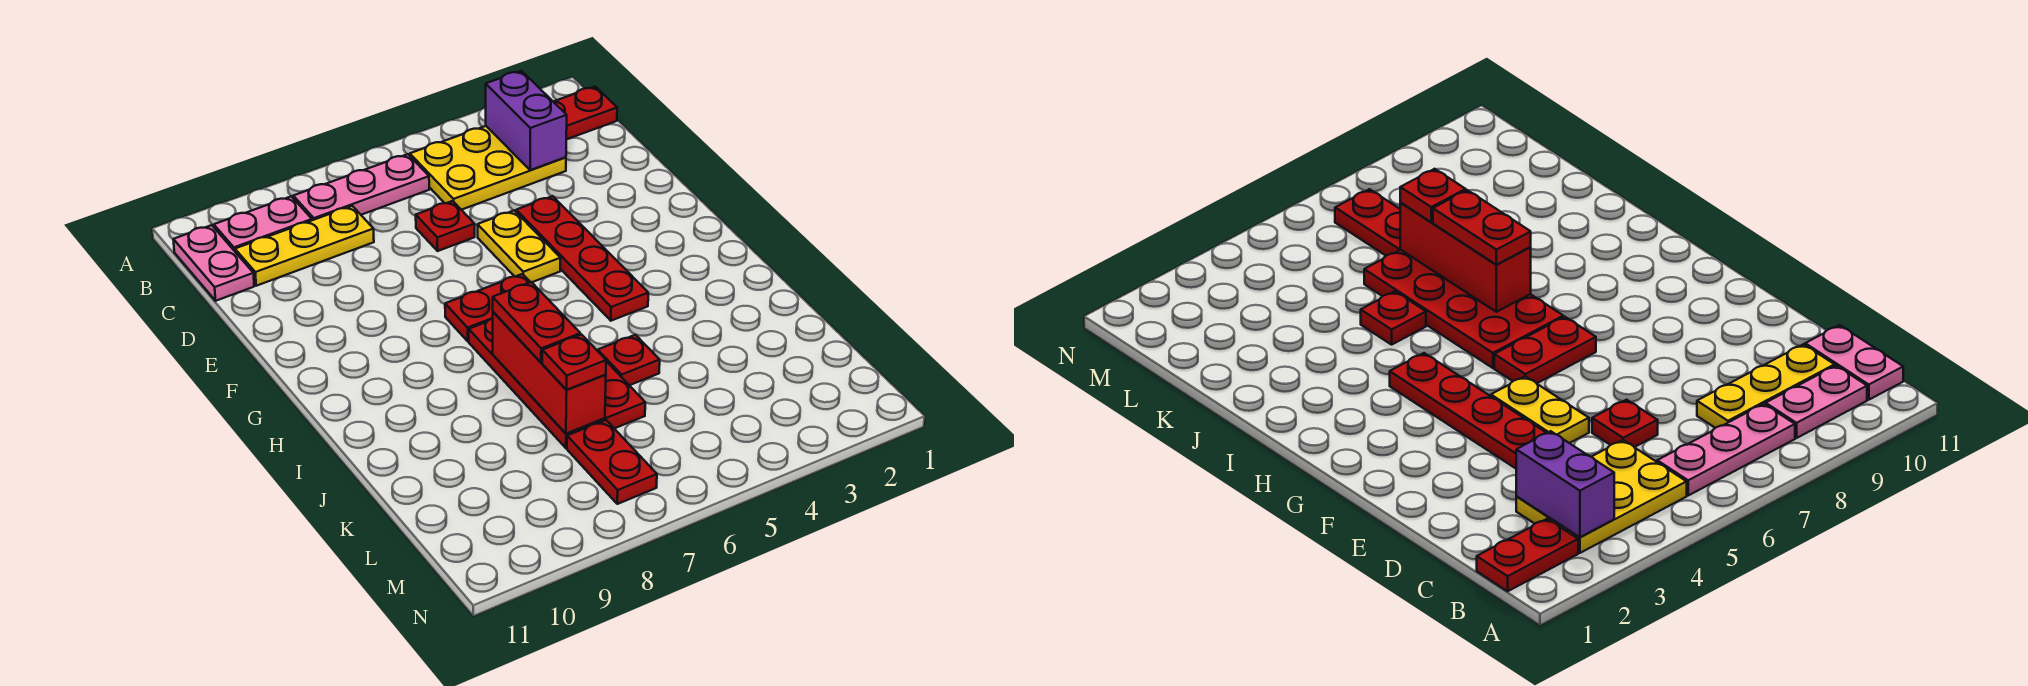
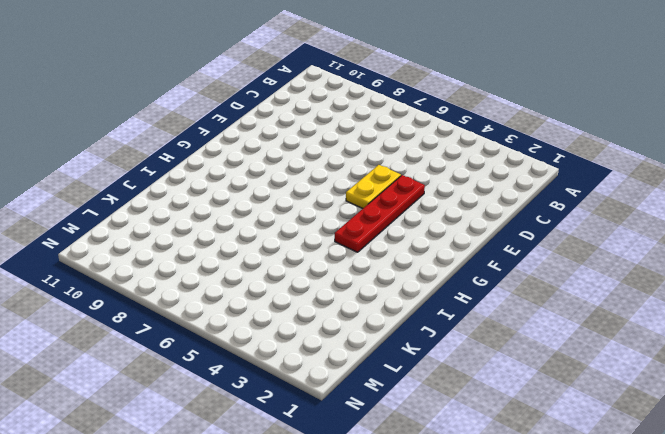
none -> red 1x2 plate [554,87,617,139]
none -> yellow 2x3 plate [410,126,566,210]
none -> pink 1x3 plate [293,154,429,220]

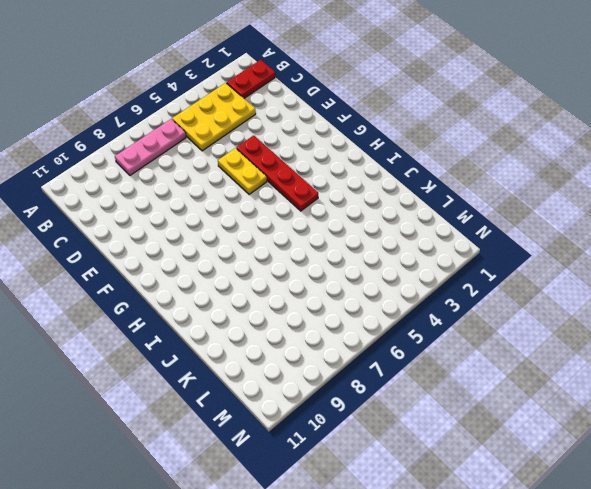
none -> pink 1x2 plate [214,196,312,251]
none -> pink 1x2 plate [173,225,254,301]
none -> yellow 1x3 plate [235,206,374,286]

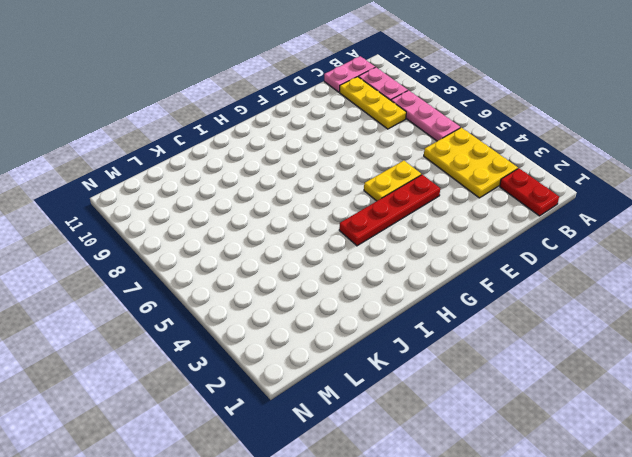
none -> red 1x1 plate [416,201,475,251]
none -> red 1x2 plate [445,274,530,341]
none -> red 2x4 plate [469,318,645,448]

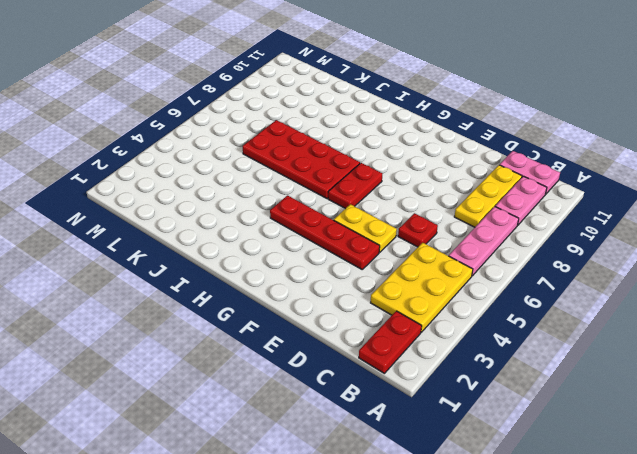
none -> red 1x1 plate [598,335,660,385]
none -> red 1x2 plate [567,420,657,504]
none -> purple 1x2 brick [486,71,567,170]

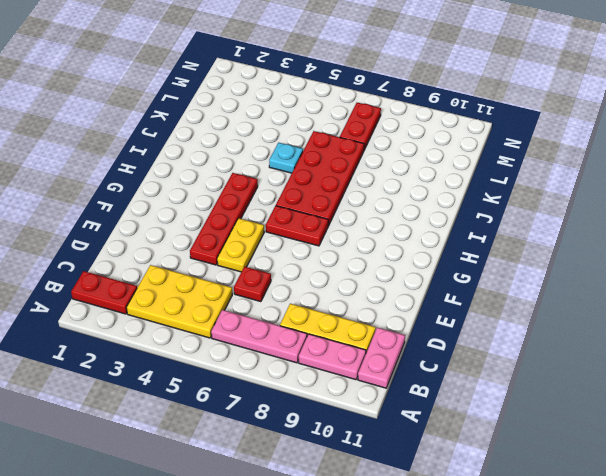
cyan 1x1 plate [269,143,303,173] -> red 1x1 plate [598,335,660,385]
none -> purple 1x2 brick [486,71,567,170]
none -> red 1x3 brick [493,312,606,434]
none -> red 1x2 plate [493,282,580,363]

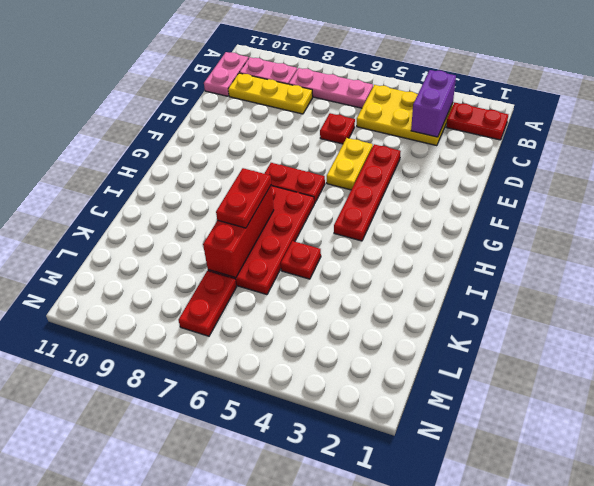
none -> red 1x1 plate [542,335,606,390]

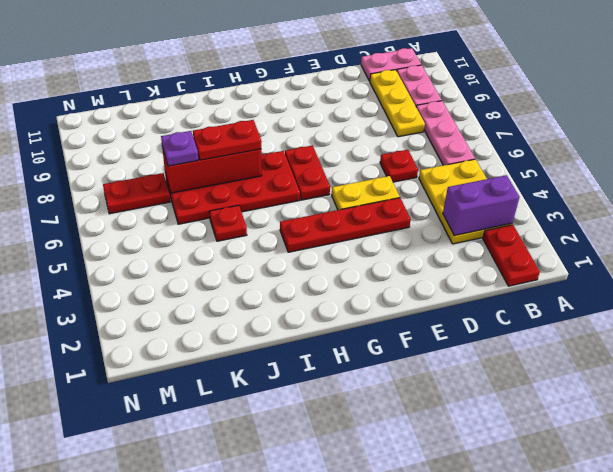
purple 1x1 plate [161,131,198,166] -> red 1x1 plate [542,335,606,390]

